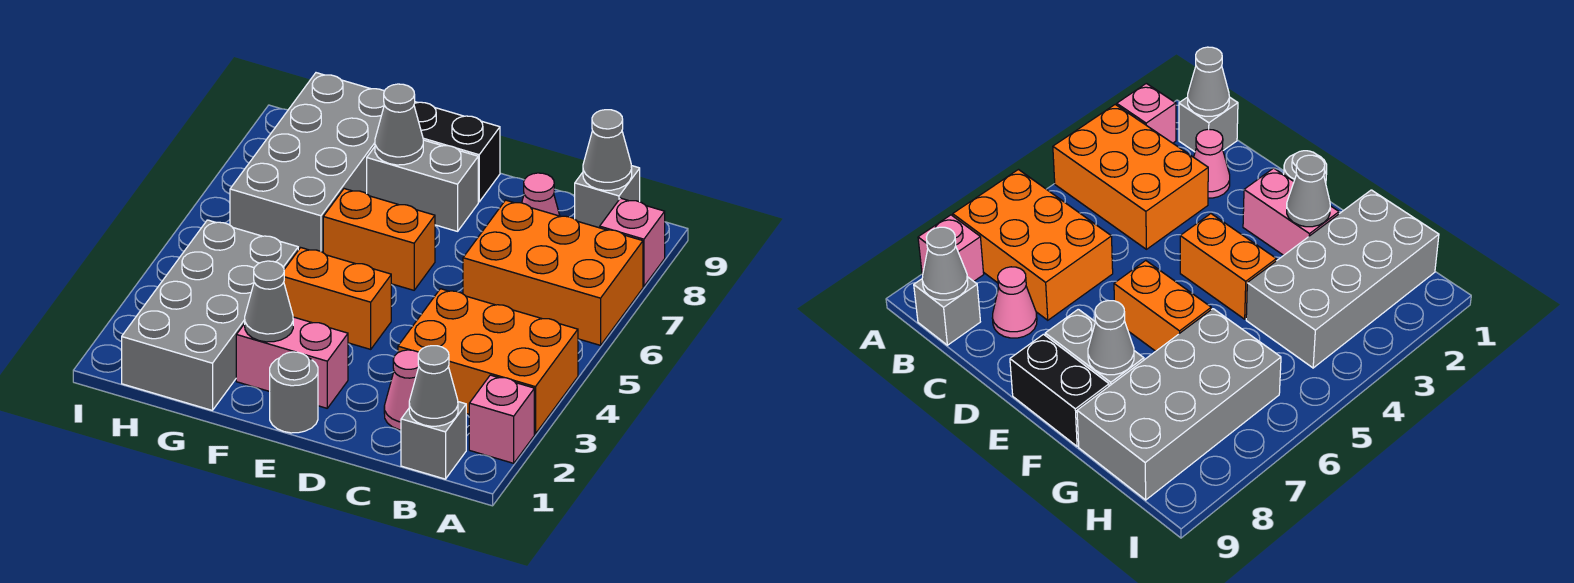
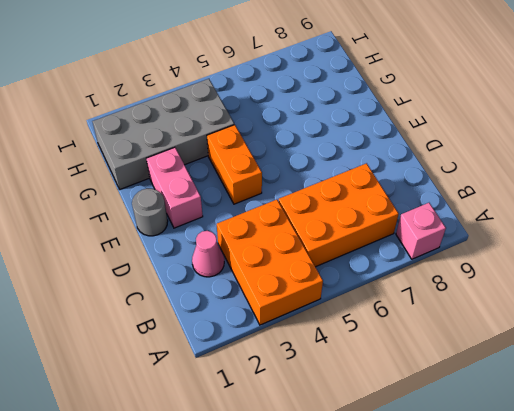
orange 2x3 brick [279,163,399,267] -> orange 2x3 brick turned to [463,200,643,345]
none -> pink 1x1 brick [469,375,534,463]
none -> grey 1x1 brick [401,402,466,479]
none -> grey 1x1 brick [575,166,640,228]

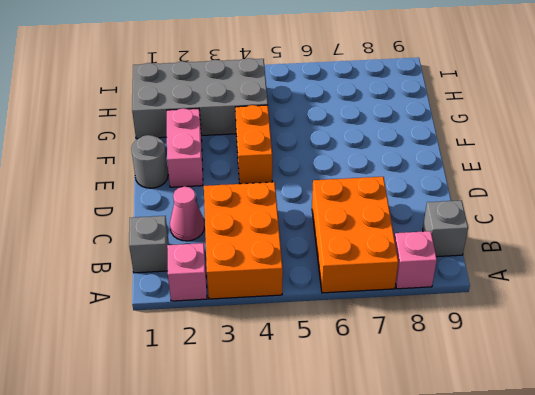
none -> pink 1x1 cone [522,173,560,216]
none -> orange 1x2 brick [323,189,435,290]
none -> grey 1x2 brick [367,140,478,231]

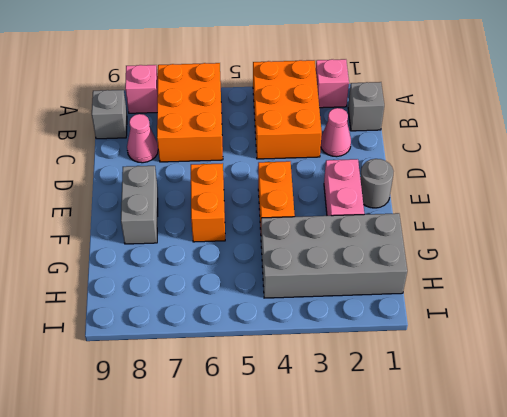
none -> black 1x2 brick [414,102,500,202]
none -> grey 2x4 brick [230,73,384,252]
none -> grey 1x1 cone [409,346,458,426]

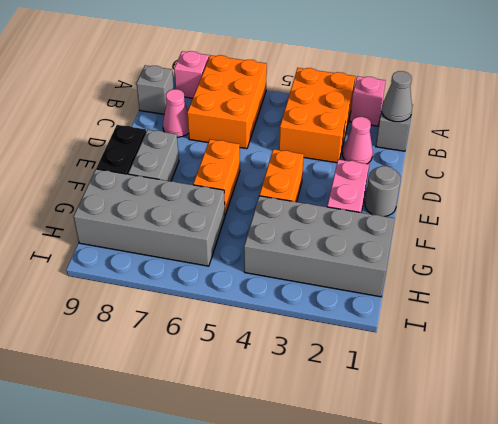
none -> grey 1x1 cone [583,110,632,190]
none -> grey 1x1 cone [245,261,293,342]
none -> grey 1x1 cone [375,84,423,165]

